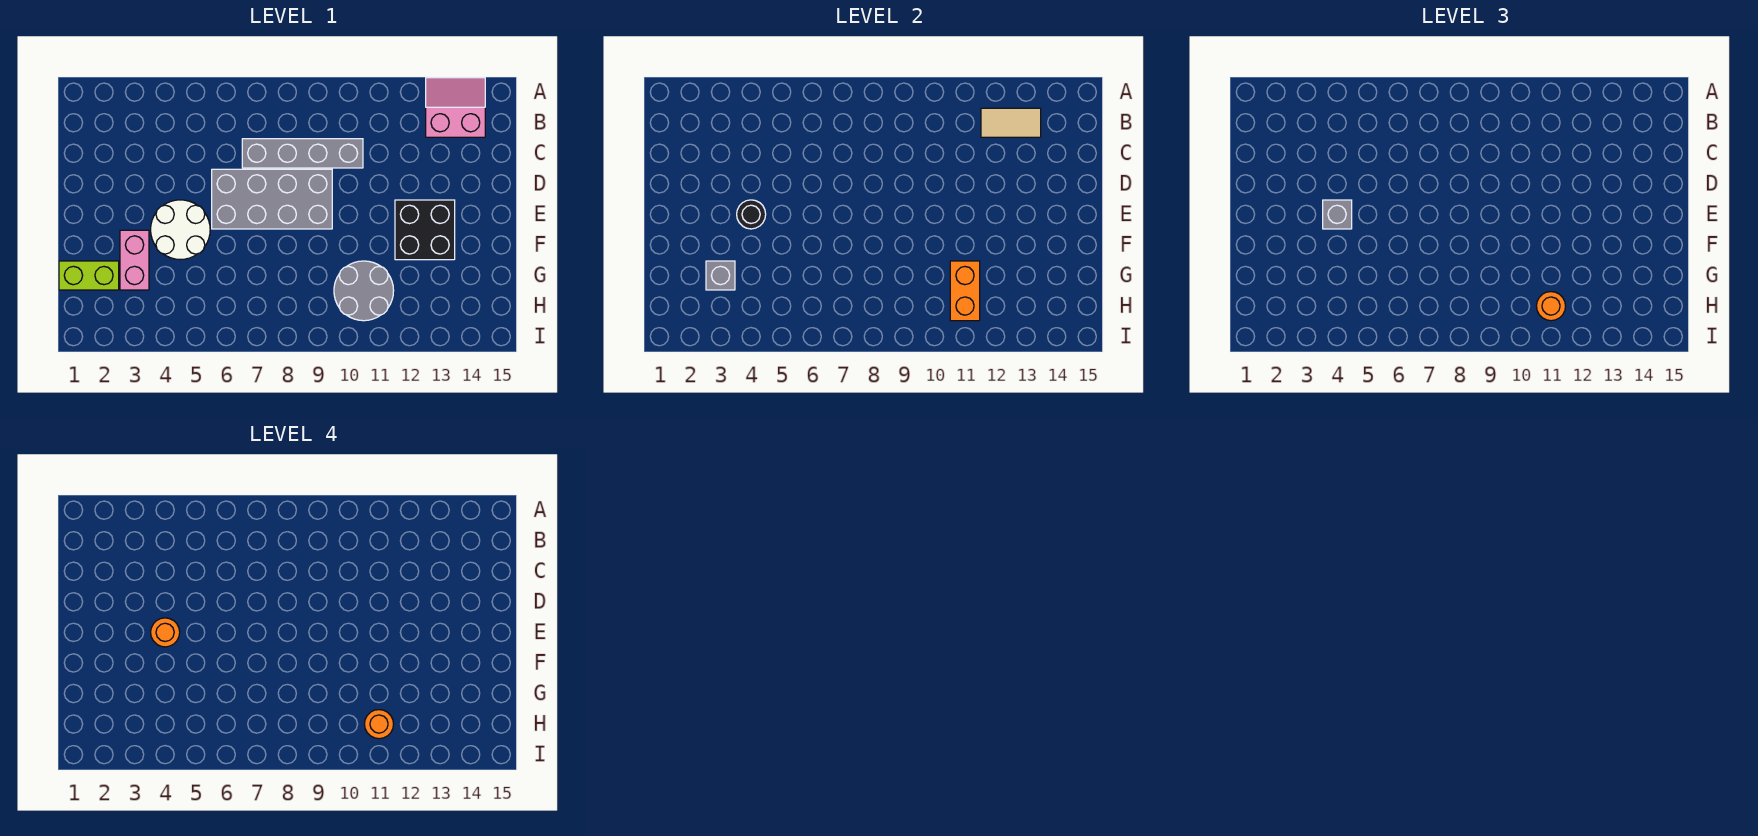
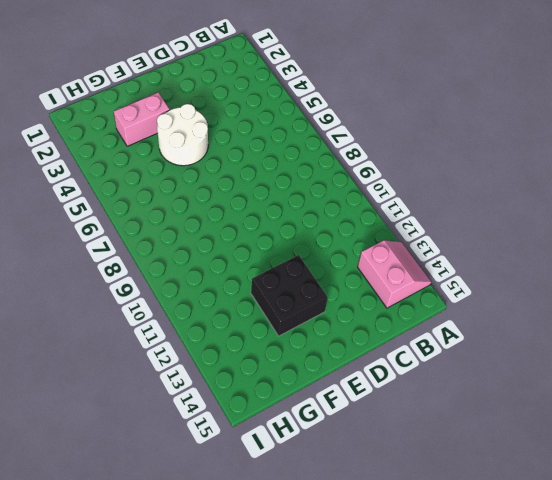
none -> grey 1x4 brick [242,139,363,168]
none -> grey 2x4 brick [212,169,332,229]
none -> lime 1x2 brick [59,261,119,290]

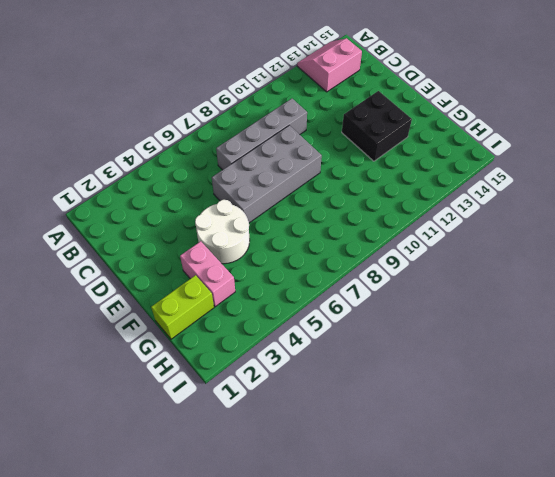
none -> grey 2x2 round brick [334,261,394,321]
none -> tan 1x2 tile [981,108,1041,137]
none -> black 1x1 round brick [737,200,766,229]

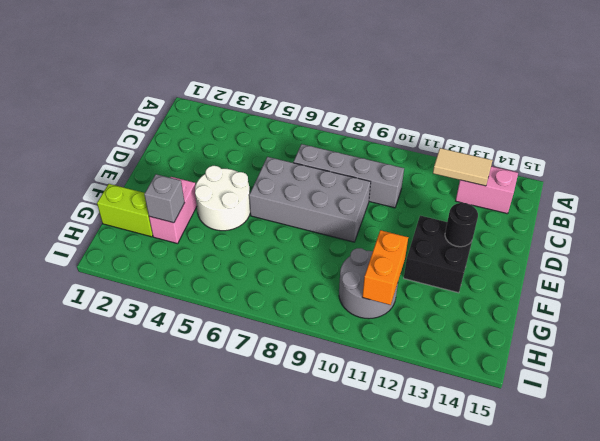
black 1x1 round brick [445,203,478,247] -> black 1x1 round brick moved to [737,200,766,229]
none -> grey 1x1 brick [1323,200,1352,229]
none -> orange 1x1 round brick [1537,292,1565,321]
none -> orange 1x1 round brick [151,618,180,647]

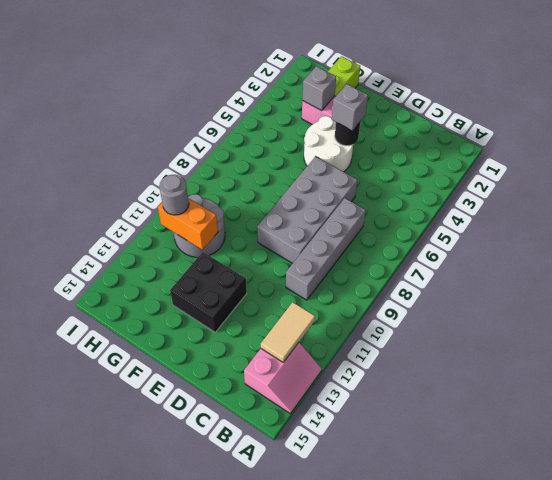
grey 1x1 round brick [159,175,189,215] -> orange 1x1 round brick [1537,292,1565,321]
none -> orange 1x1 round brick [151,618,180,647]
none -> orange 1x1 round brick [365,710,393,739]

